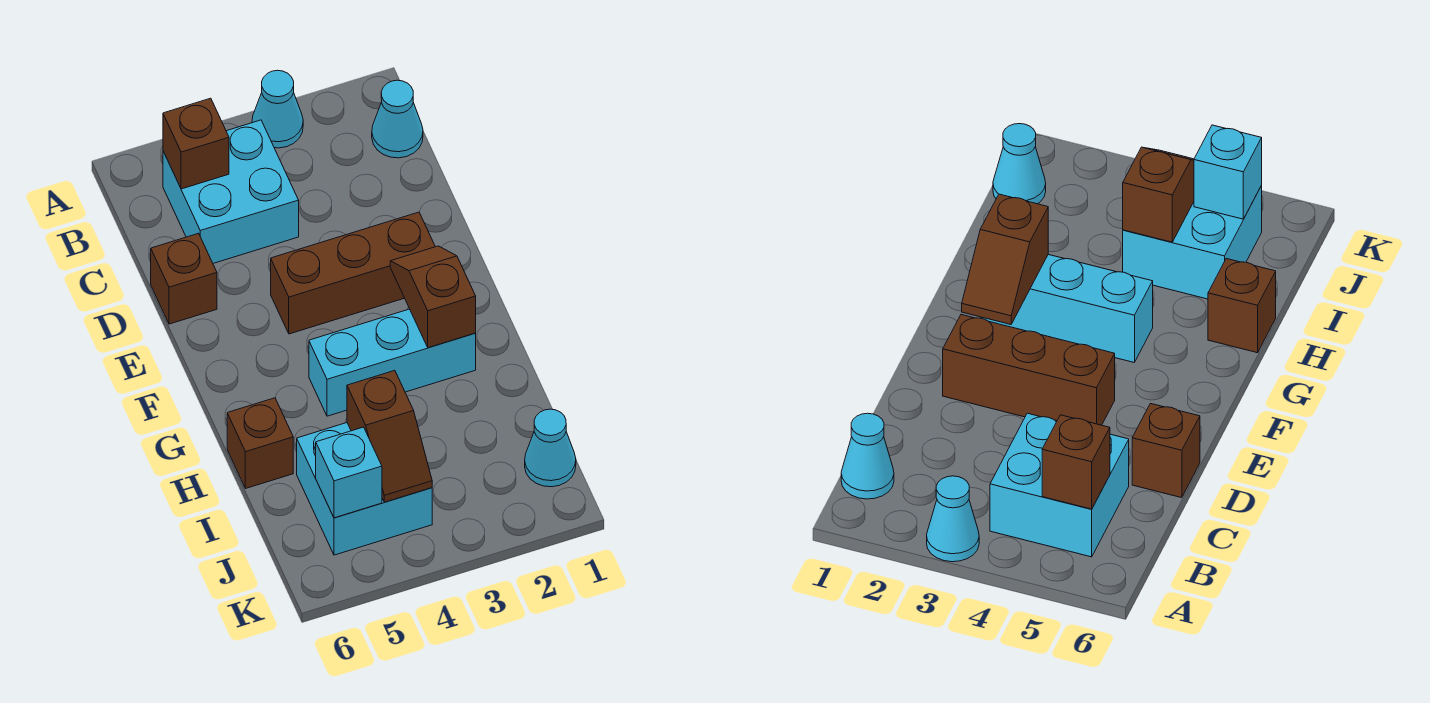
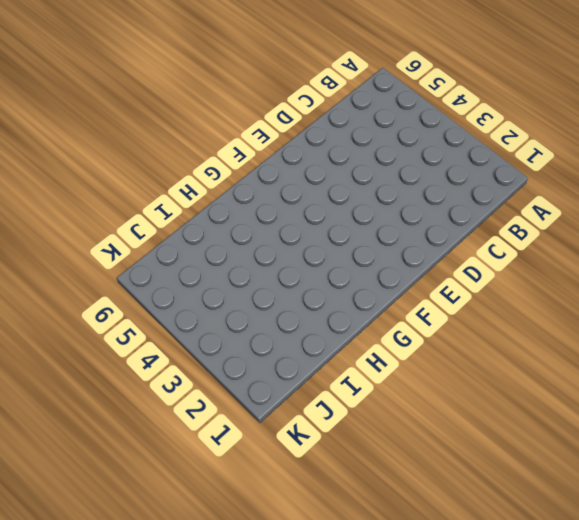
none -> cyan 1x1 cone [252,70,303,148]
none -> cyan 1x1 cone [372,80,423,158]
none -> cyan 2x2 brick [163,120,299,263]

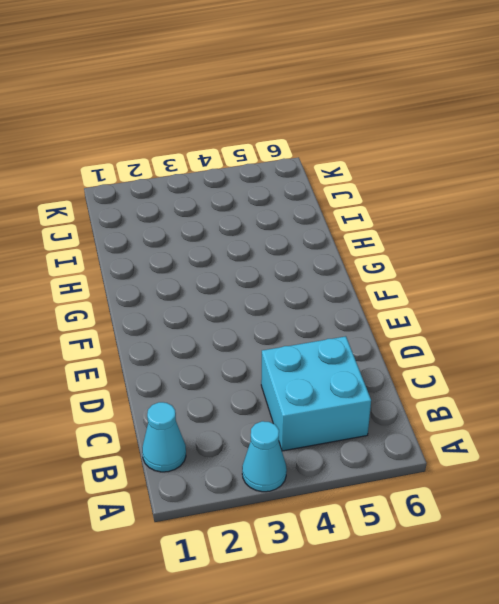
none -> brown 1x1 brick [151,233,217,324]
none -> brown 1x3 brick [271,212,435,334]
none -> cyan 1x3 brick [309,309,476,416]

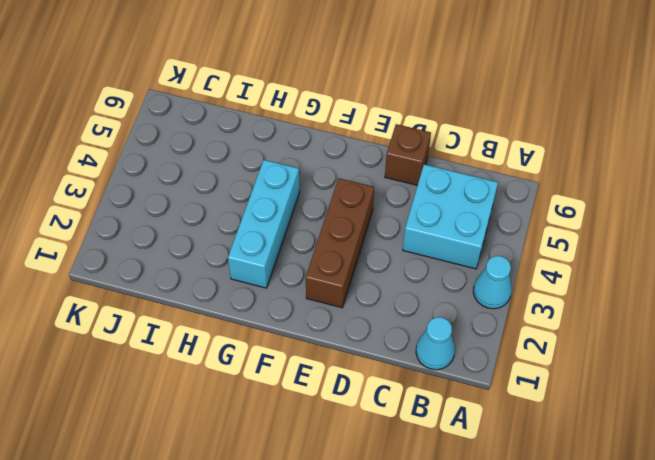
none -> brown 1x1 brick [227,398,293,488]
none -> cyan 2x2 brick [297,423,432,555]
none -> cyan 1x1 cone [525,409,576,487]

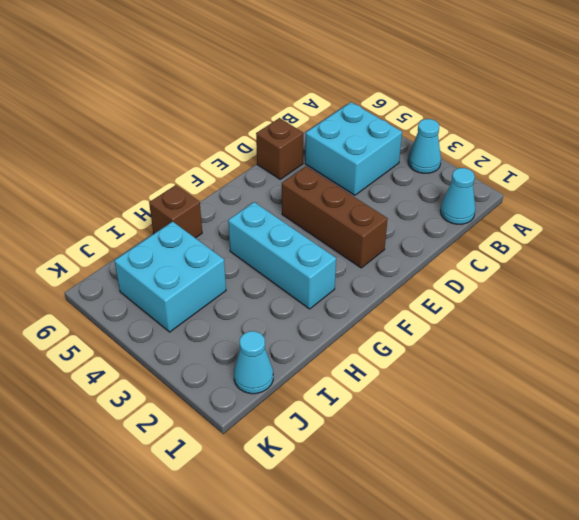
none -> brown 1x1 brick [163,98,229,189]
none -> brown 1x2 slope [390,246,476,348]
none -> brown 1x2 slope [347,370,432,502]

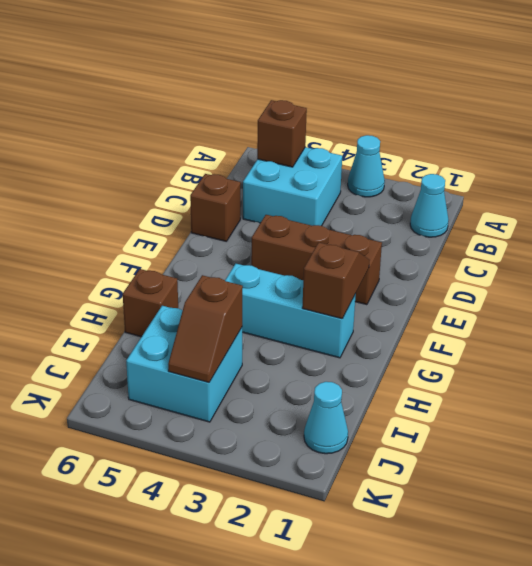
none -> cyan 1x1 brick [316,427,382,518]

